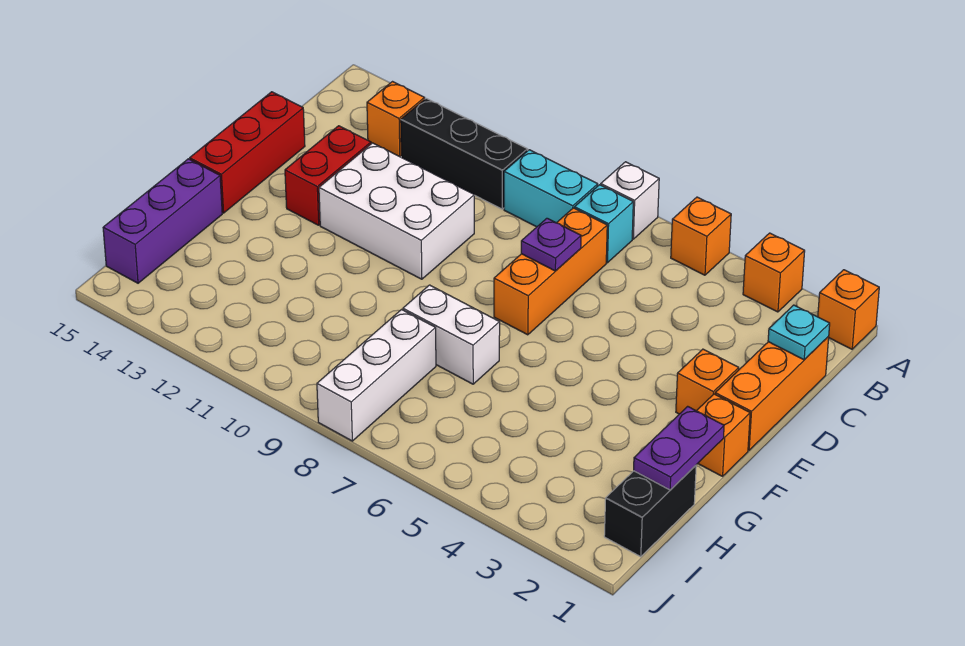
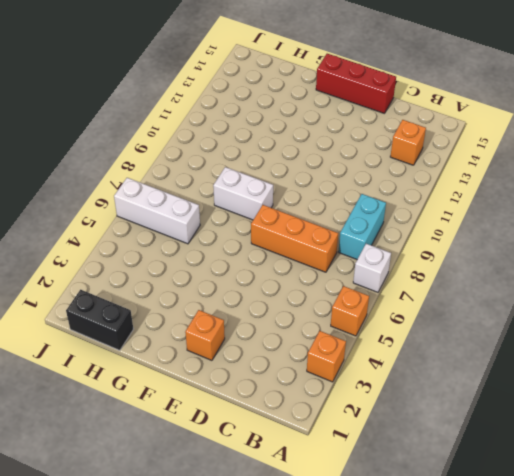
white 1x2 brick [213,167,273,220] -> white 1x2 brick turned to [403,285,500,384]
white 1x3 brick [114,178,200,244] -> white 1x3 brick moved to [317,310,436,441]
none -> orange 1x1 brick [818,270,879,349]
none -> cyan 1x1 brick [575,185,633,263]
none -> black 1x3 brick [401,98,528,209]

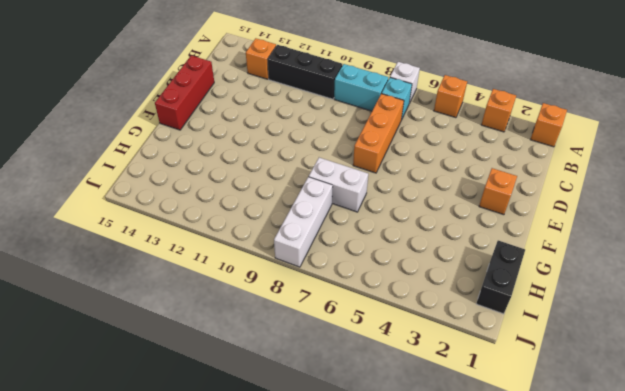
none -> orange 1x3 brick [715,337,829,450]
none -> white 2x3 brick [319,143,474,279]
none -> red 1x2 brick [285,126,371,225]

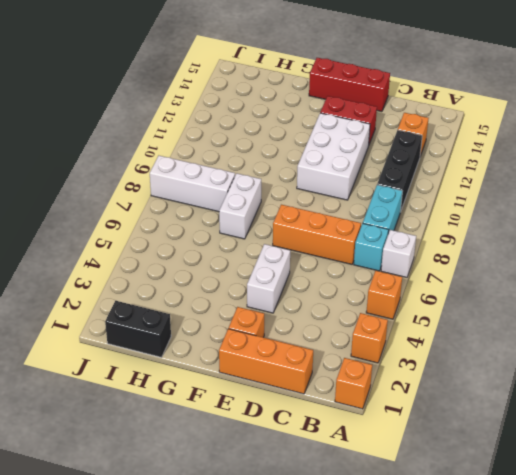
white 1x2 brick [247,244,290,313] -> none
none -> orange 1x1 brick [697,394,750,476]
none -> purple 1x3 brick [103,159,222,283]
none -> cyan 1x1 plate [768,305,830,360]

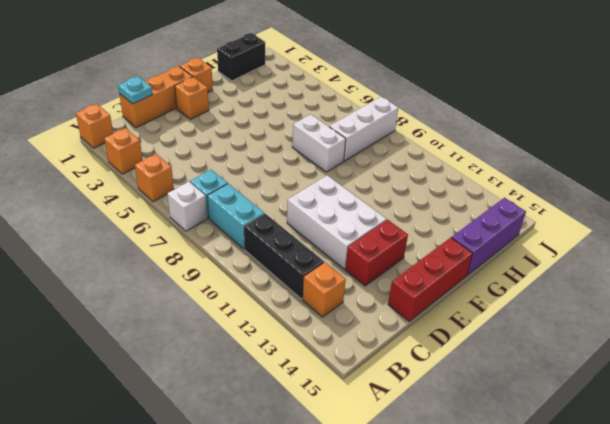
none -> orange 1x3 brick [494,208,607,335]
none -> purple 1x1 plate [521,218,581,271]
none -> purple 1x2 plate [634,406,724,490]

